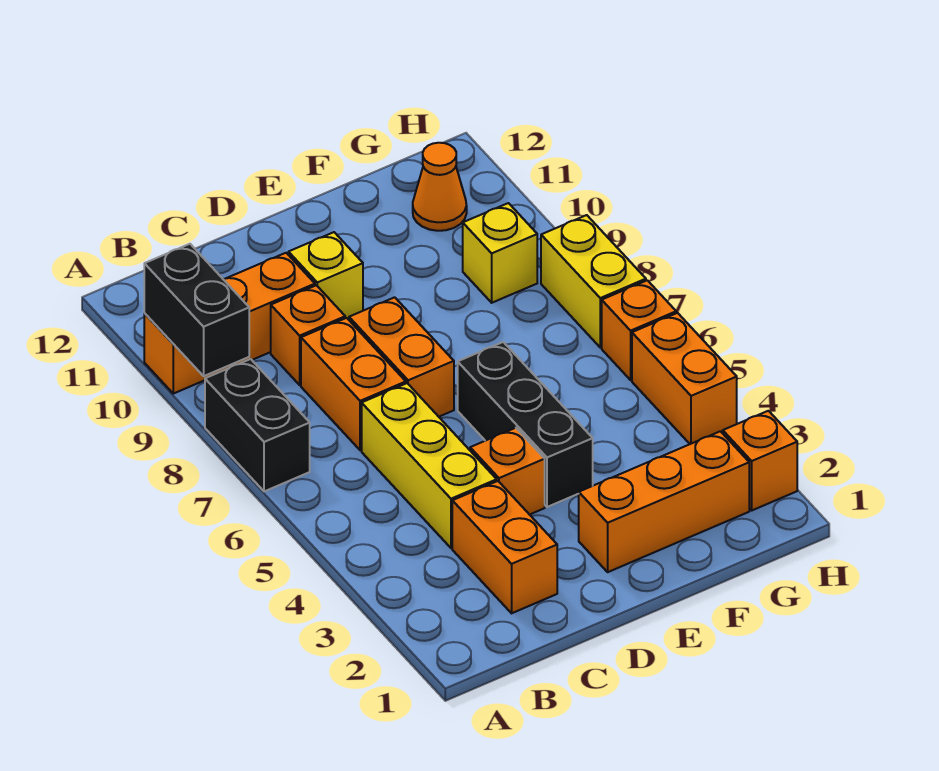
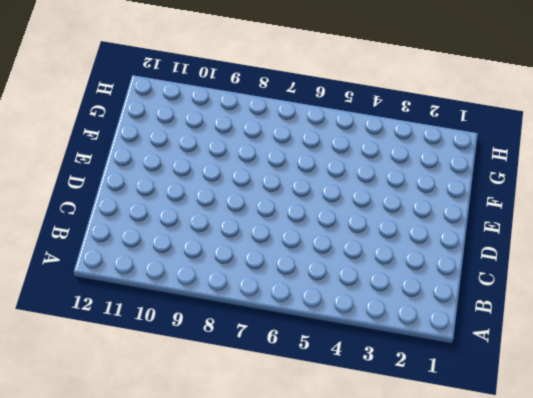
none -> black 1x2 brick [205,359,310,491]
none -> orange 1x3 brick [144,253,315,394]
none -> orange 1x2 brick [452,481,557,613]

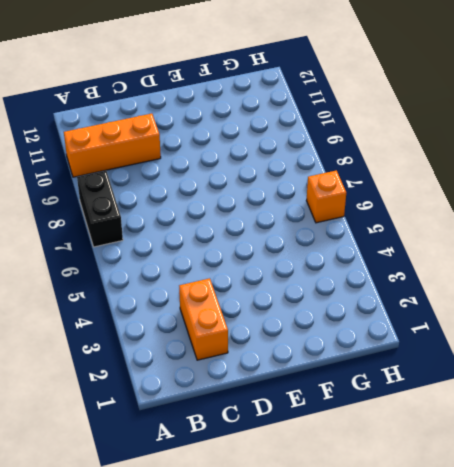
none -> yellow 1x3 brick [362,383,497,548]
none -> orange 1x2 brick [301,318,406,450]
none -> orange 1x1 brick [271,285,345,385]

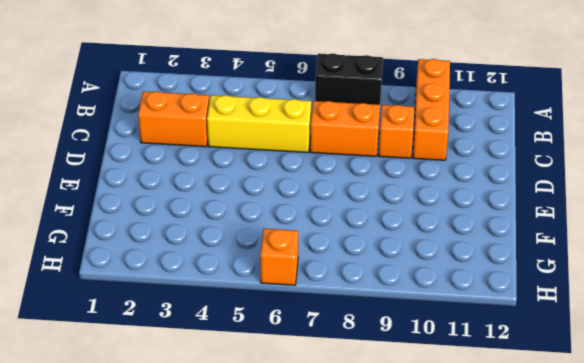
none -> orange 1x1 brick [470,428,545,515]
none -> orange 1x2 brick [349,297,454,417]
none -> yellow 1x1 brick [288,232,363,319]

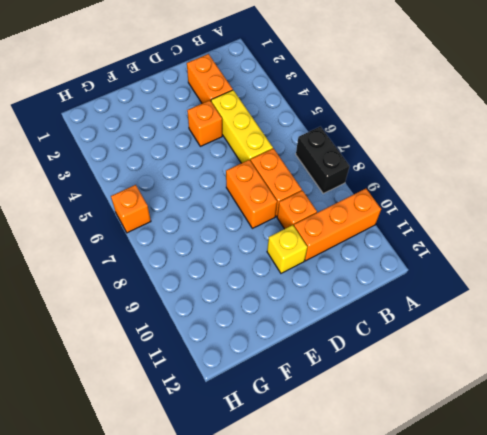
none -> orange 1x3 brick [579,431,749,572]
none -> black 1x3 brick [458,342,593,507]
none -> yellow 1x1 brick [463,203,537,303]

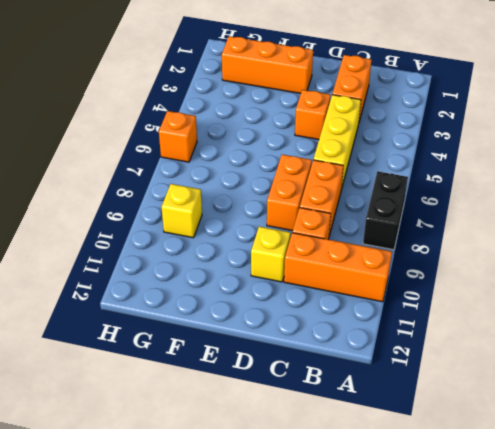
none -> black 1x3 brick [458,342,593,507]
none -> orange 1x1 cone [413,143,467,231]
none -> orange 1x1 brick [723,411,797,510]

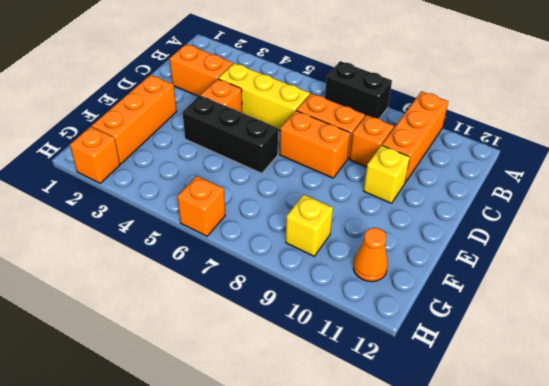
none -> orange 1x2 brick [632,313,737,444]
none -> yellow 1x2 brick [541,215,646,347]
none -> black 1x2 brick [144,244,249,376]

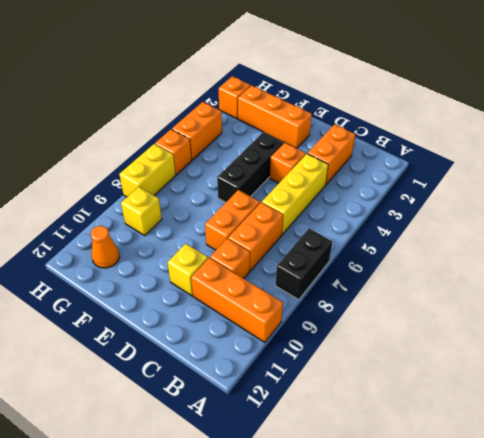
none -> black 1x2 brick [144,244,249,376]

